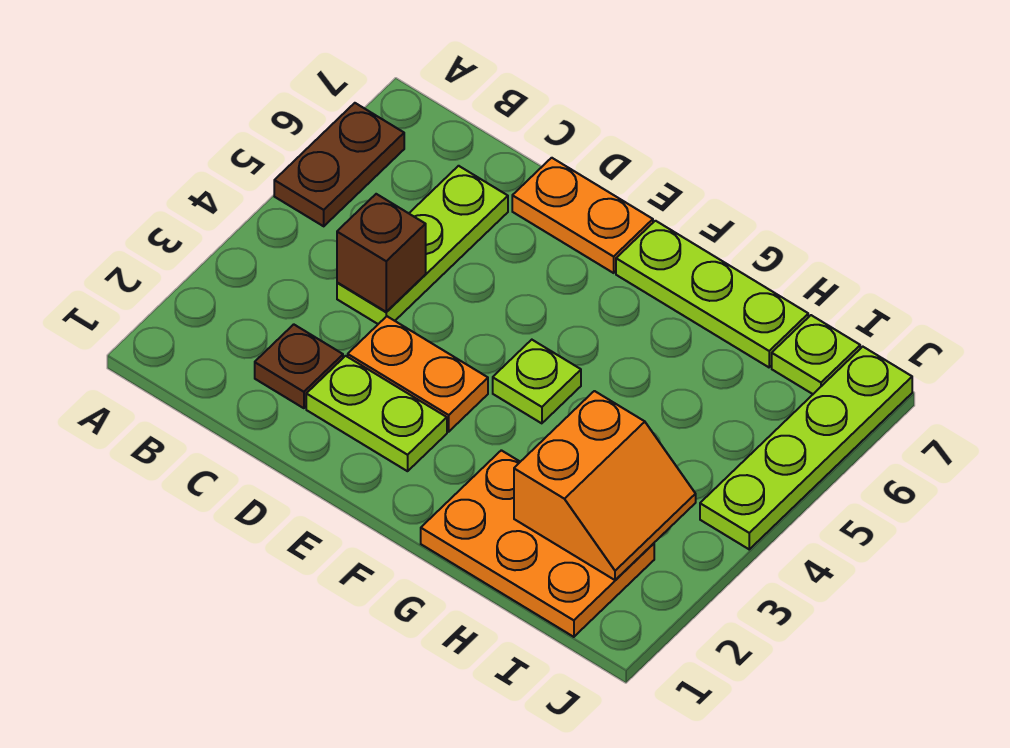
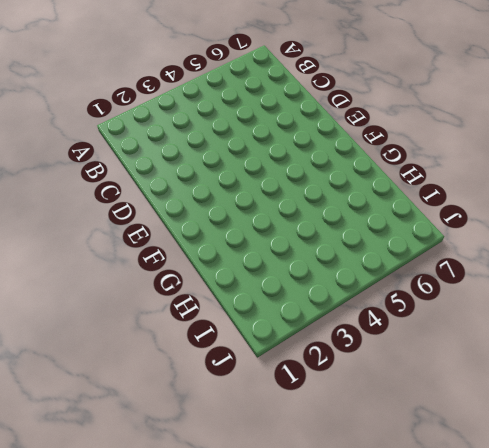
none -> brown 1x2 plate [274,103,404,226]
none -> brown 1x1 plate [255,324,343,408]
none -> lime 1x3 plate [337,166,508,324]

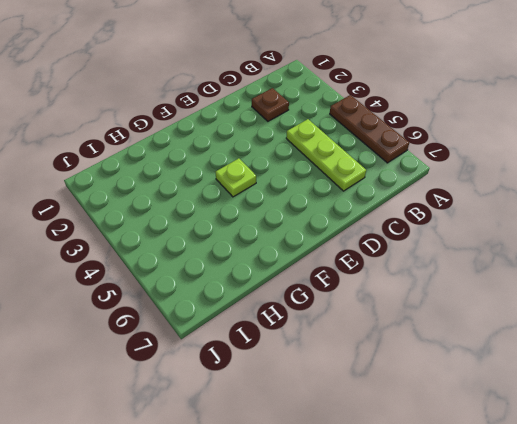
brown 1x3 plate [330,95,409,163] -> brown 1x2 plate [274,103,404,226]
none -> lime 1x2 plate [306,356,447,471]
none -> orange 1x2 plate [348,316,488,432]
none -> orange 1x2 plate [512,158,653,273]

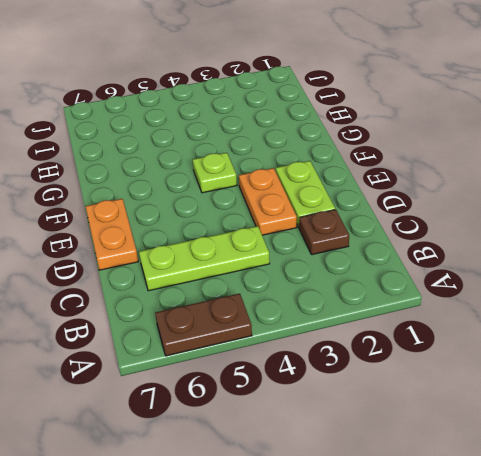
none -> lime 1x3 plate [616,221,808,367]
none -> orange 2x3 plate [421,450,654,637]
none -> lime 1x1 plate [772,315,860,394]

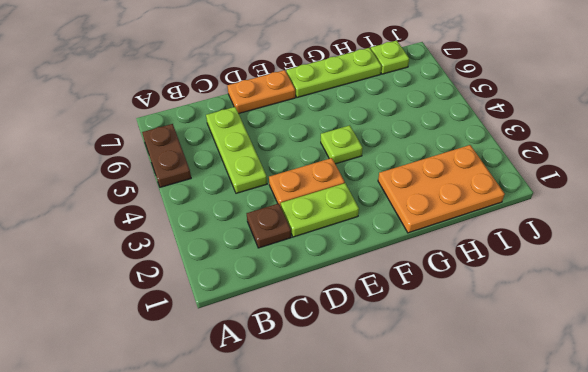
none -> lime 1x4 plate [700,347,912,549]
none -> brown 1x1 brick [337,194,426,312]
none -> orange 2x2 slope [514,391,696,580]

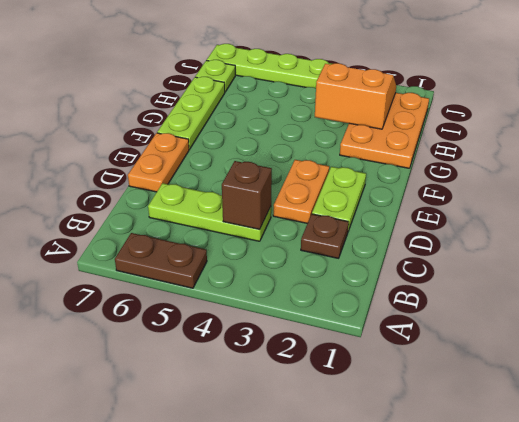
none -> lime 1x1 plate [493,340,581,423]

